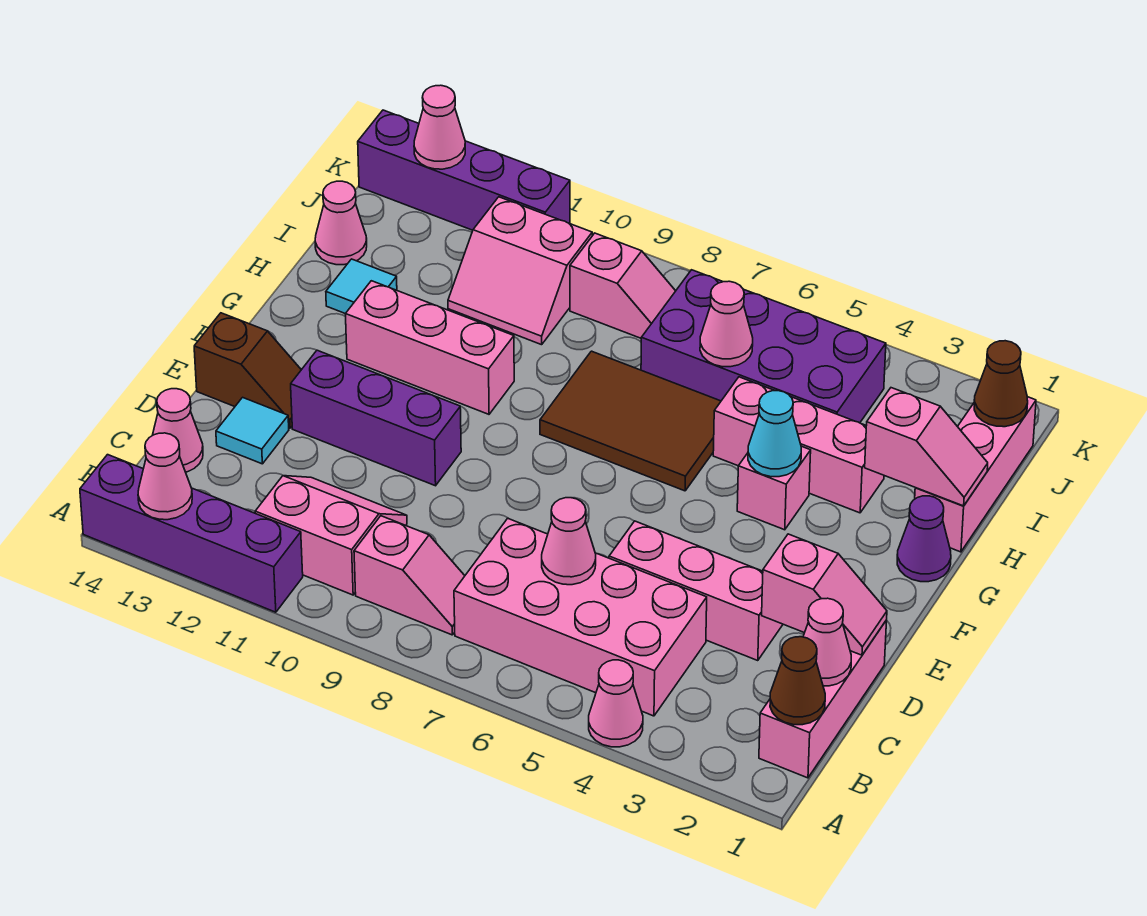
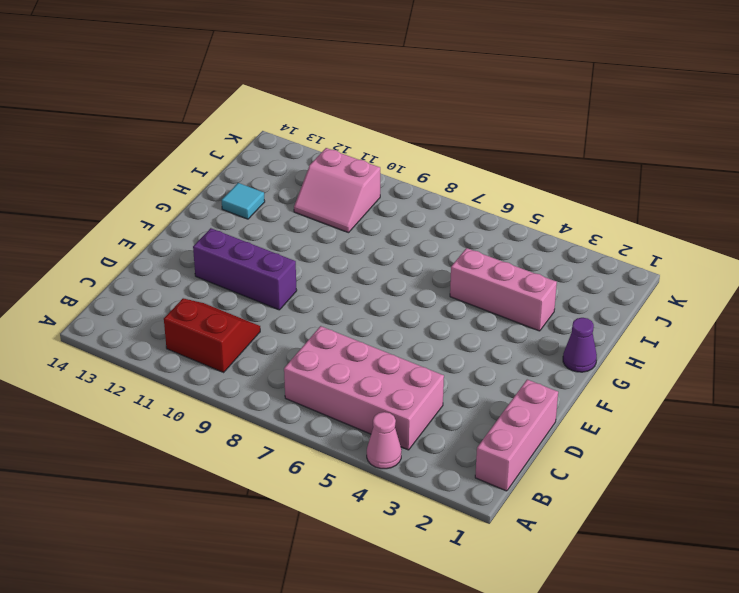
red 2x2 slope [164,299,260,372] -> pink 2x2 slope [255,476,407,595]
none -> purple 1x4 brick [80,455,303,612]
none -> pink 1x2 slope [354,516,465,635]
none -> pink 1x1 cone [153,389,203,472]
none -> pink 1x3 brick [609,521,783,660]

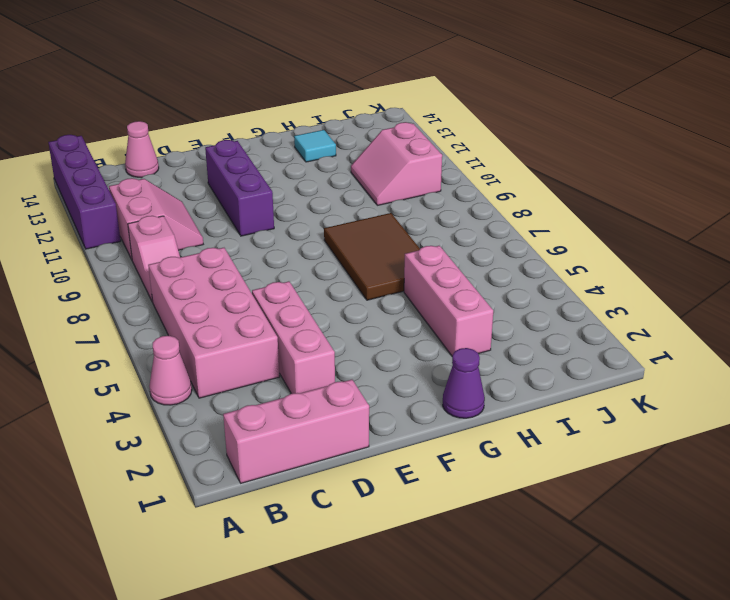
none -> cyan 1x1 tile [216,397,289,464]
none -> brown 1x2 slope [194,313,301,428]
none -> pink 1x1 brick [737,446,811,530]
none -> pink 1x3 brick [345,281,514,414]

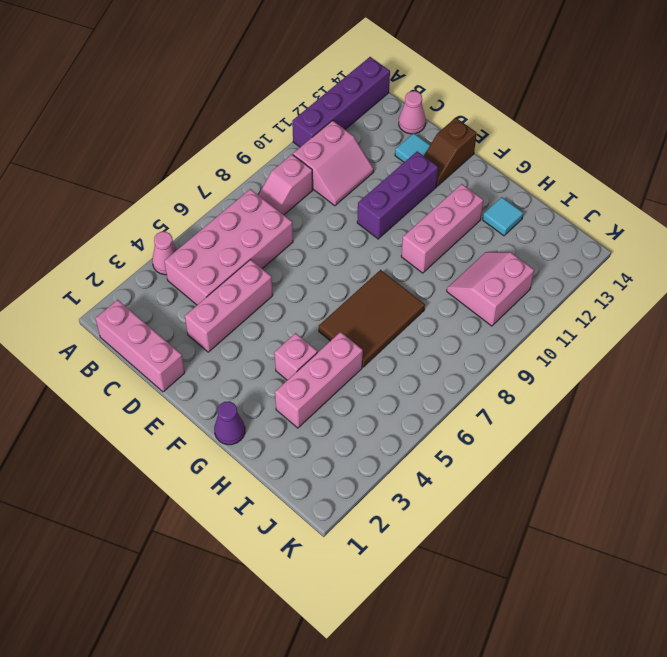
none -> pink 1x3 brick [915,397,1036,552]
none -> purple 2x4 brick [641,270,886,423]
none -> pink 1x1 cone [315,181,367,265]
none -> pink 1x2 slope [570,233,675,338]

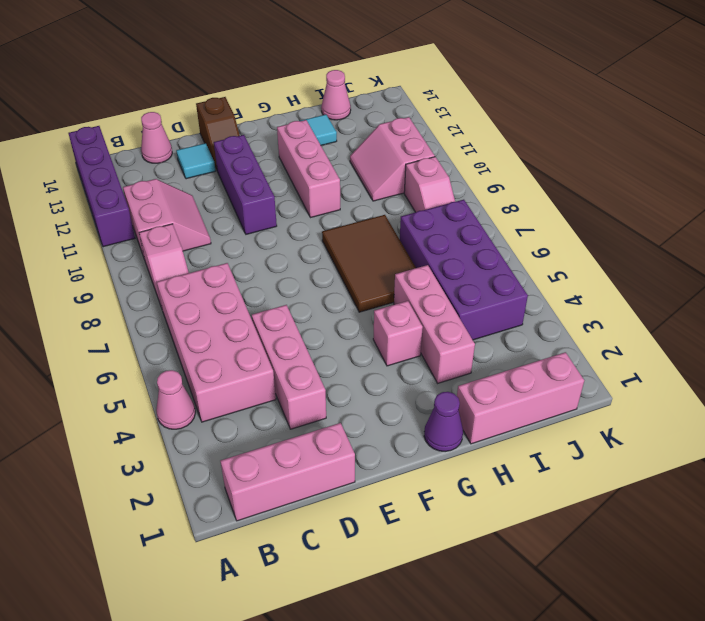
none -> purple 1x4 brick [358,110,570,230]
none -> pink 1x1 cone [138,433,192,520]
none -> brown 1x1 cone [770,637,825,725]
none -> pink 1x1 cone [803,598,851,686]

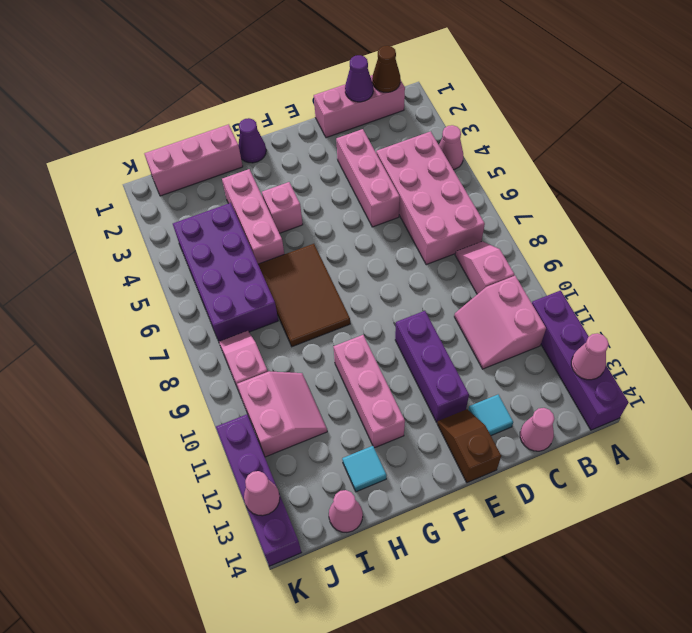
purple 1x1 cone [345,55,373,102] -> pink 1x1 cone [803,598,851,686]
none -> pink 1x1 cone [542,498,596,585]
none -> pink 1x2 slope [762,534,887,655]
none -> cyan 1x1 cone [748,391,801,477]
none -> pink 1x2 slope [865,388,988,506]

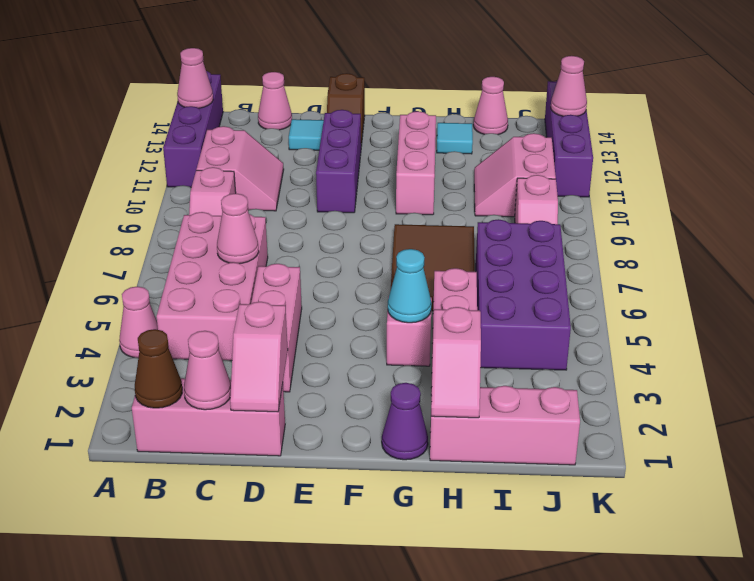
none -> pink 1x1 cone [700,281,753,367]
none -> brown 1x1 cone [974,341,1028,427]

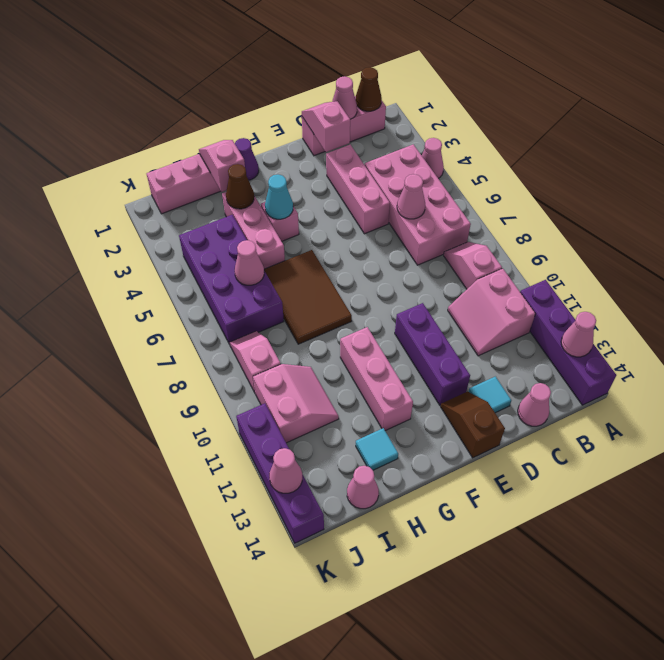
brown 1x1 cone [226,164,254,209] -> brown 1x1 cone moved to [974,341,1028,427]

